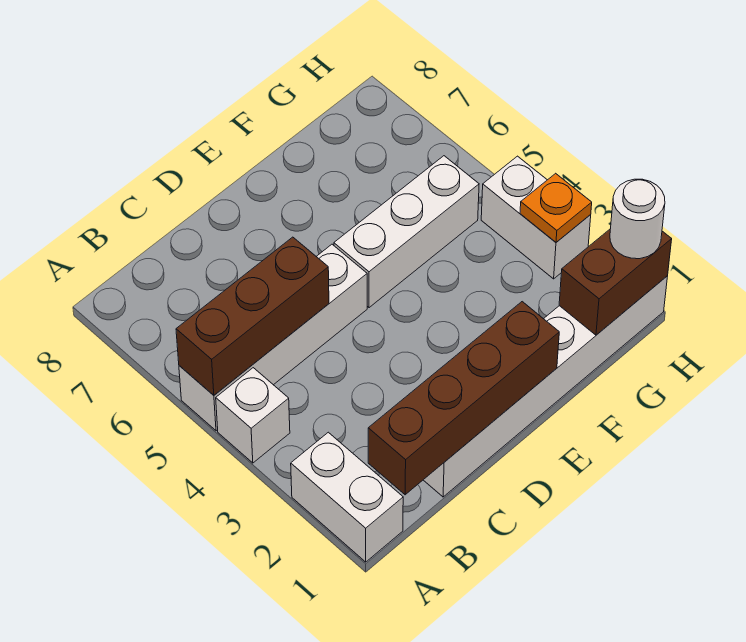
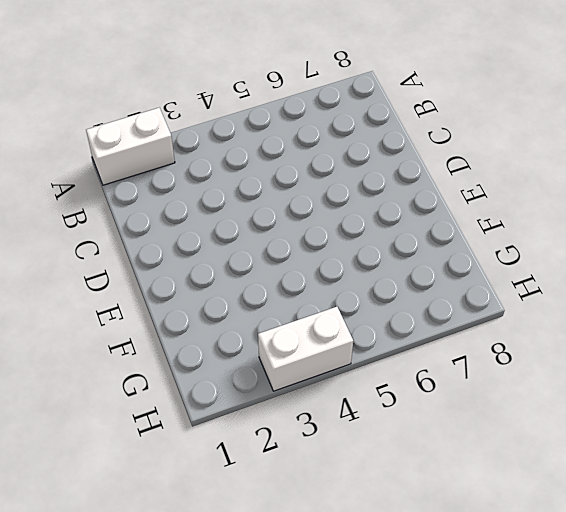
none -> white 1x1 brick [216,368,290,463]
none -> white 1x4 brick [179,244,367,431]

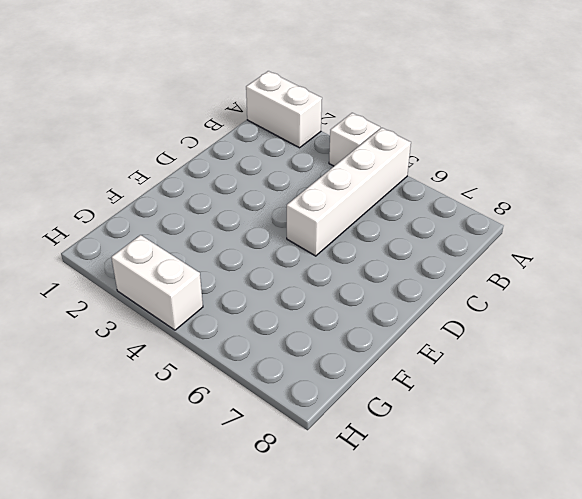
none -> white 1x6 brick [424,276,668,497]
none -> white 1x3 brick [334,156,479,308]

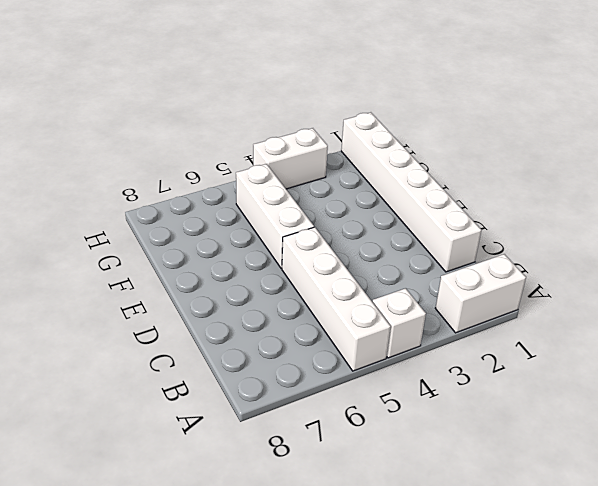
none -> brown 1x3 brick [176,237,329,395]
none -> brown 1x4 brick [368,302,559,495]

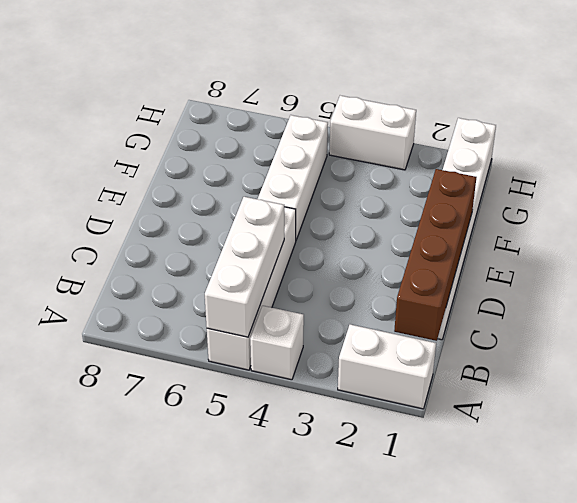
white 1x3 brick [205,197,284,337] -> brown 1x3 brick [176,237,329,395]
none -> brown 1x2 brick [559,229,672,335]
none -> orange 1x1 plate [520,173,592,242]

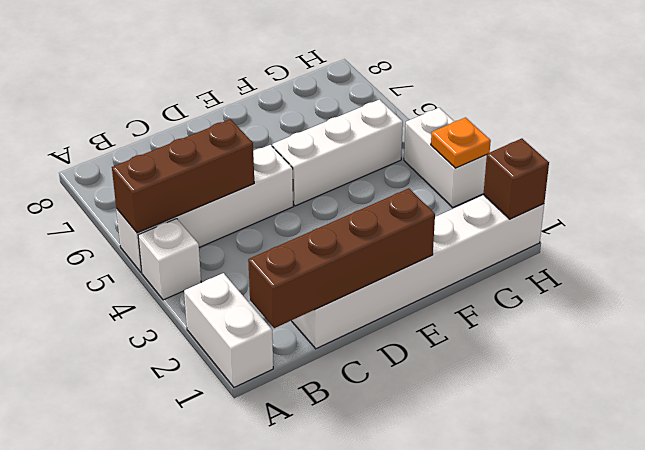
brown 1x1 brick [483,139,549,219] -> brown 1x2 brick [559,229,672,335]
none -> white 1x1 round brick [610,179,665,259]

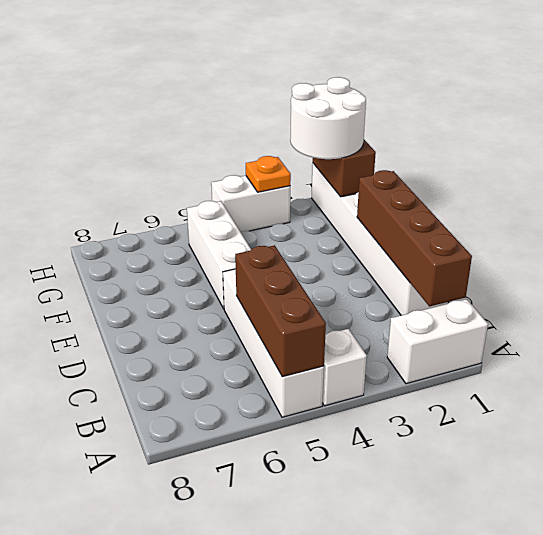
white 2x2 round brick [290,77,366,159] -> white 1x1 round brick [610,179,665,259]

